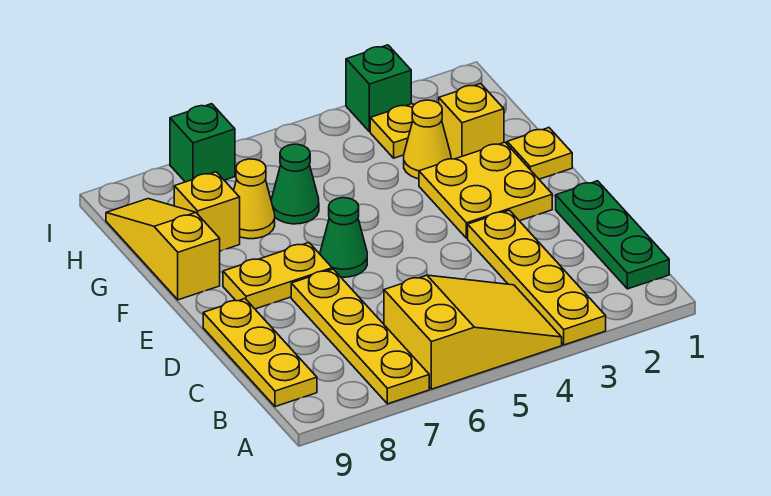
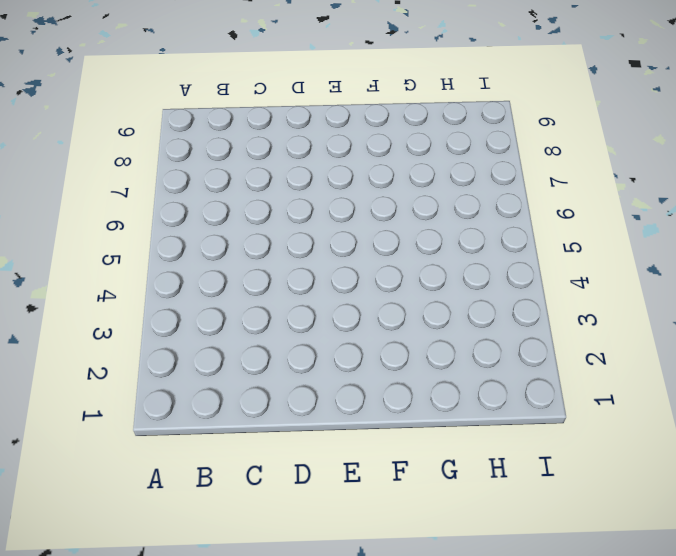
none -> yellow 1x4 plate [468,210,606,345]
none -> yellow 2x3 slope [384,275,562,389]
none -> yellow 1x4 plate [291,269,429,404]

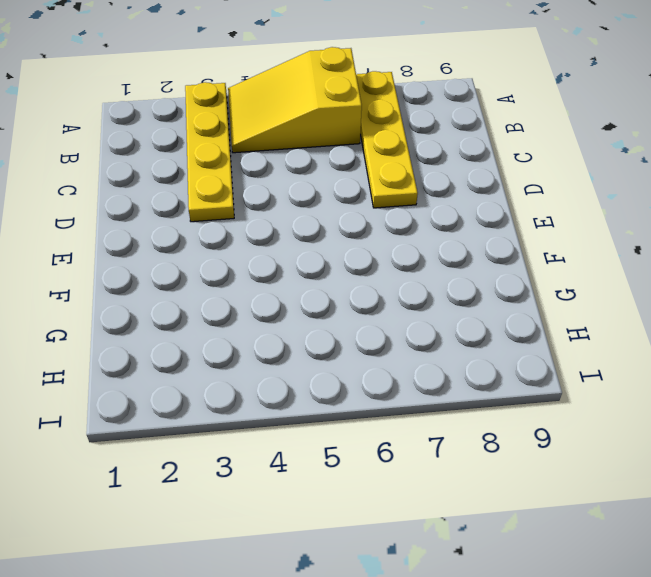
none -> green 1x3 plate [556,181,669,289]
none -> yellow 1x3 plate [203,299,317,407]
none -> yellow 2x2 plate [419,142,552,238]

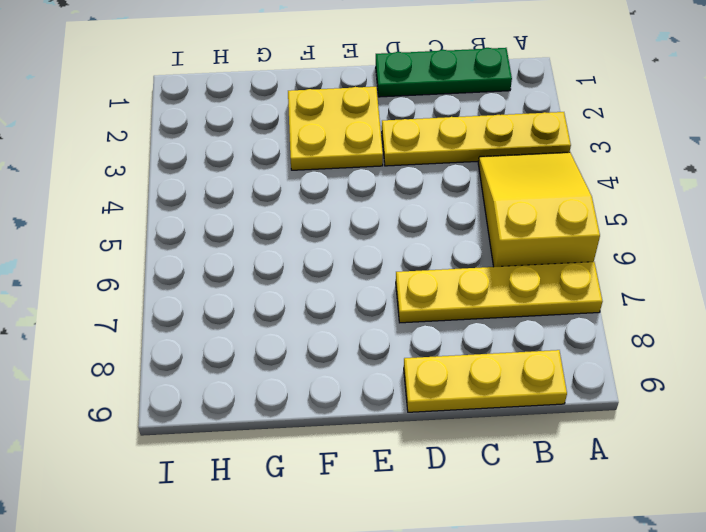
none -> green 1x1 cone [320,198,367,277]
none -> yellow 1x2 plate [223,242,332,309]
none -> yellow 1x1 plate [507,128,572,179]

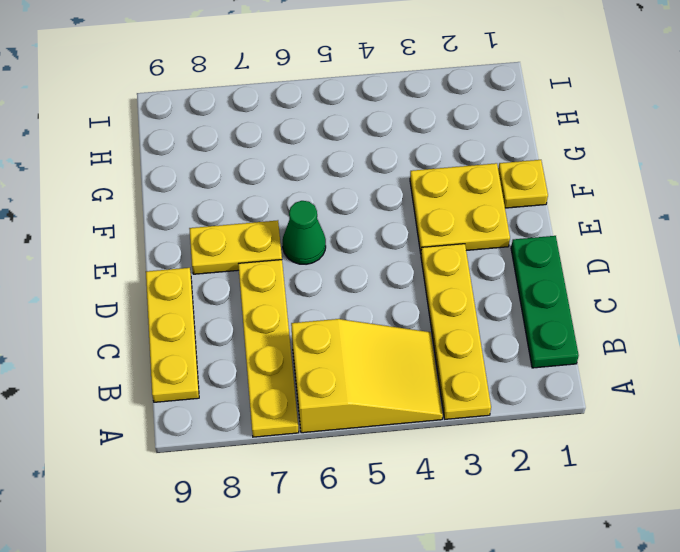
none -> yellow 1x3 slope [106,199,220,300]
none -> yellow 1x1 brick [439,84,504,159]
none -> yellow 1x1 cone [404,100,451,179]

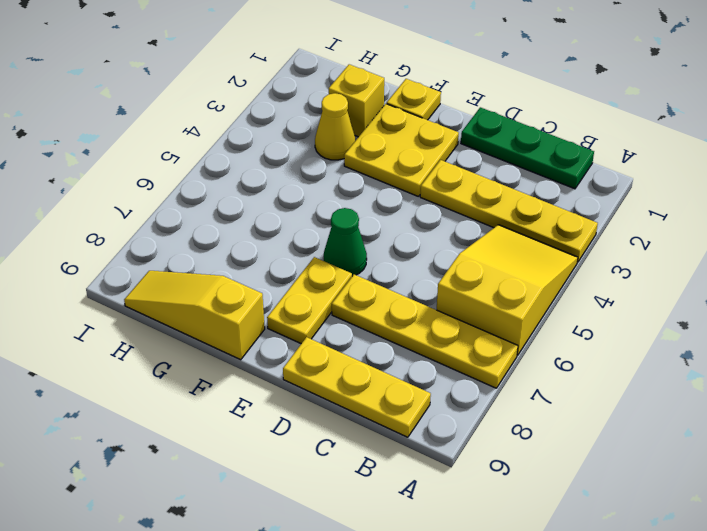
none -> green 1x1 cone [271,144,319,224]
none -> yellow 1x1 cone [234,159,275,239]
none -> yellow 1x1 brick [174,172,240,251]

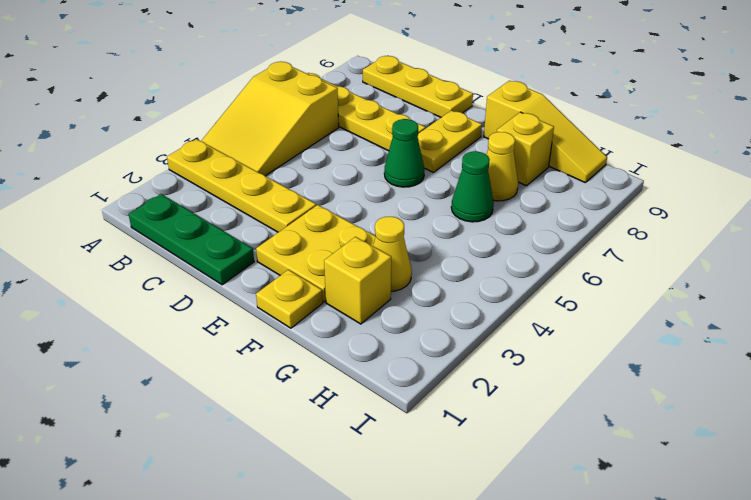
none -> yellow 1x1 plate [370,104,414,158]
none -> green 1x1 brick [346,45,411,132]
none -> green 1x1 brick [170,104,235,182]

